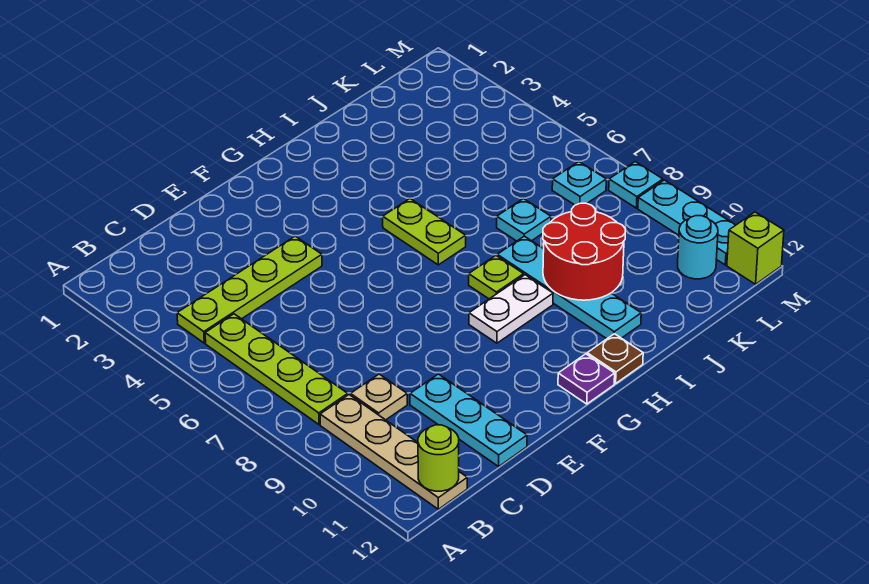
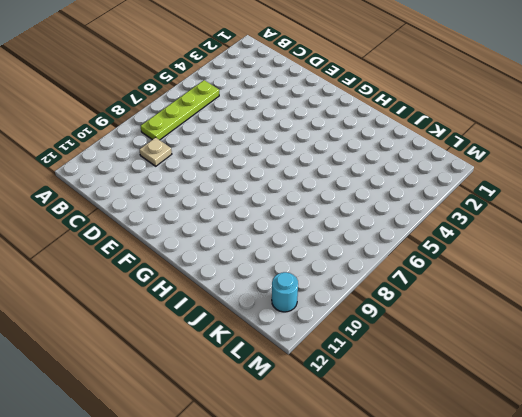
none -> lime 1x4 plate [177,236,322,343]
none -> tan 1x4 plate [320,395,467,509]
none -> cyan 1x3 plate [410,374,527,466]

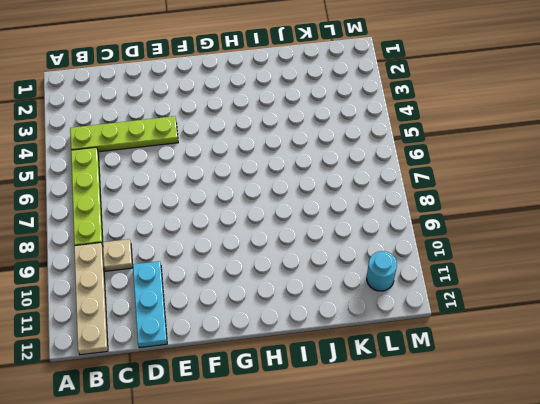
none -> white 1x2 plate [469,275,553,343]
none -> purple 1x1 plate [558,354,615,404]
none -> lime 1x2 plate [383,199,466,265]

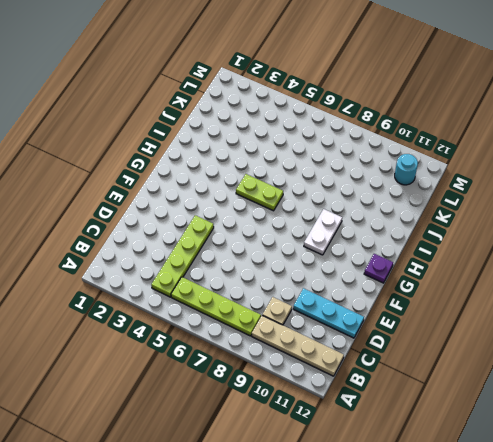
none -> lime 1x1 plate [469,256,524,299]
none -> brown 1x1 plate [587,334,643,384]
none -> cyan 1x4 plate [497,236,641,339]

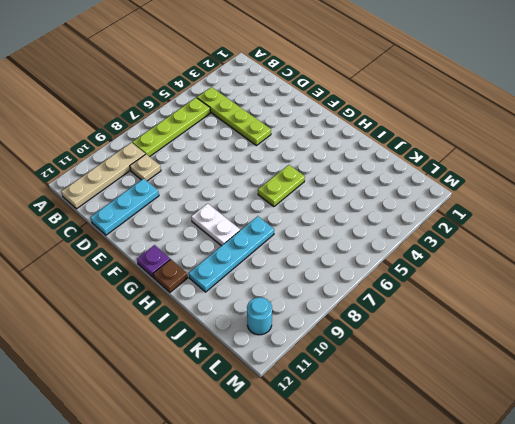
none -> lime 1x1 plate [469,256,524,299]
none -> cyan 1x1 plate [497,198,551,241]
none -> cyan 1x1 plate [552,162,606,205]

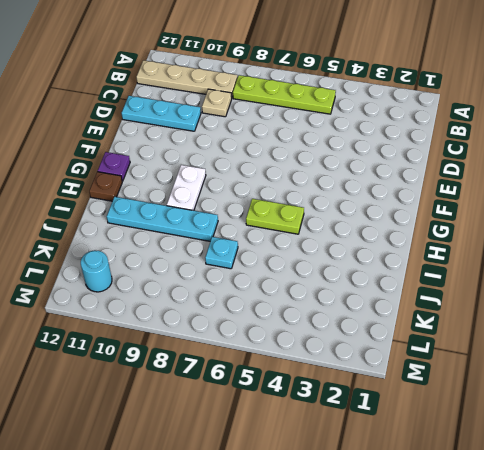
none -> lime 1x4 plate [177,236,322,343]
none -> lime 1x1 plate [469,256,524,299]
none -> cyan 1x1 plate [552,162,606,205]

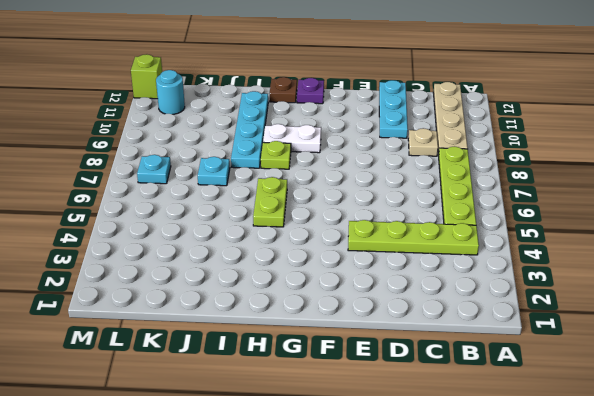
none -> cyan 1x1 plate [609,162,663,208]
none -> cyan 1x3 plate [638,180,735,265]
none -> lime 1x1 round brick [418,425,459,491]

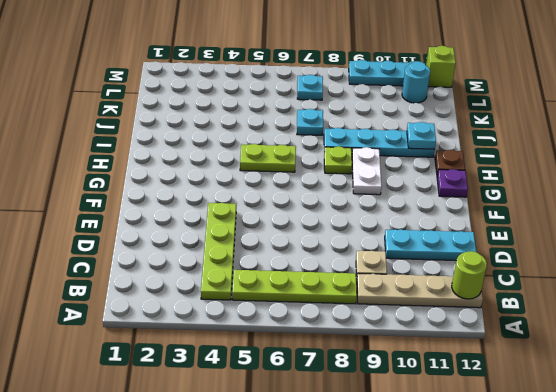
cyan 1x1 plate [407,122,436,149] -> cyan 1x1 plate moved to [609,162,663,208]
none -> red 2x2 round brick [543,203,625,300]

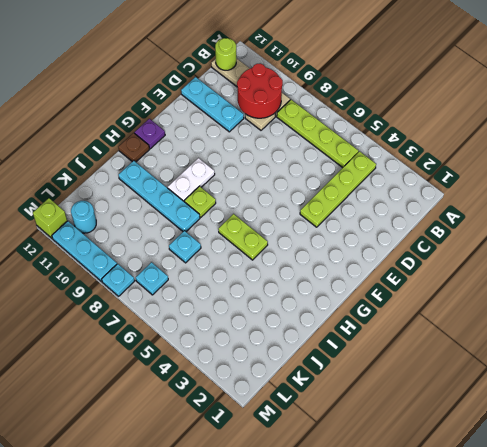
red 2x2 round brick [237,63,283,118] -> red 2x2 round brick moved to [543,203,625,300]

